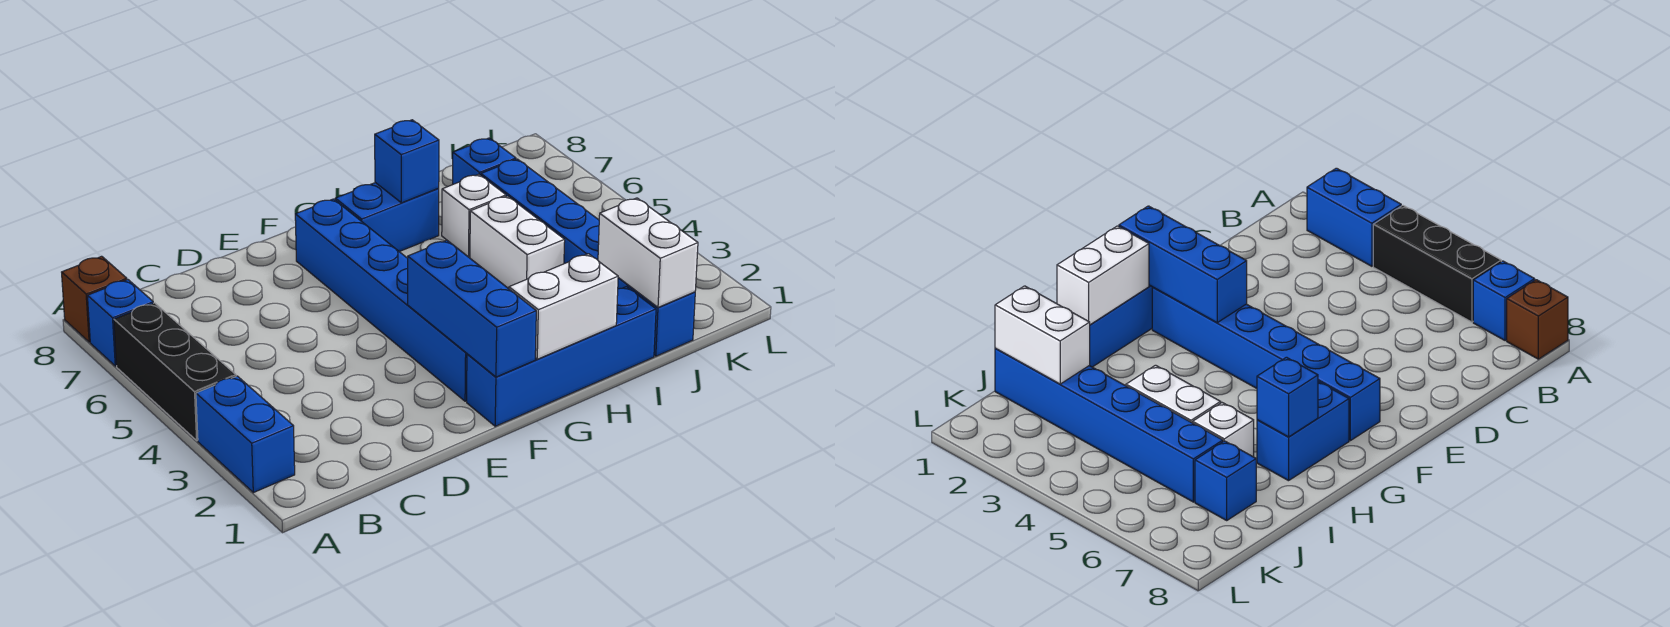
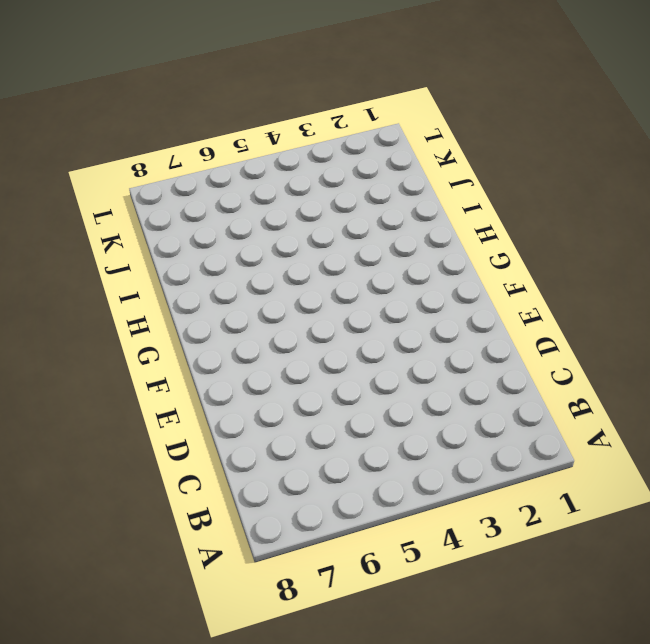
none -> blue 1x2 brick [196,376,295,493]
none -> black 1x3 brick [114,303,236,440]
none -> blue 1x1 brick [87,280,153,366]

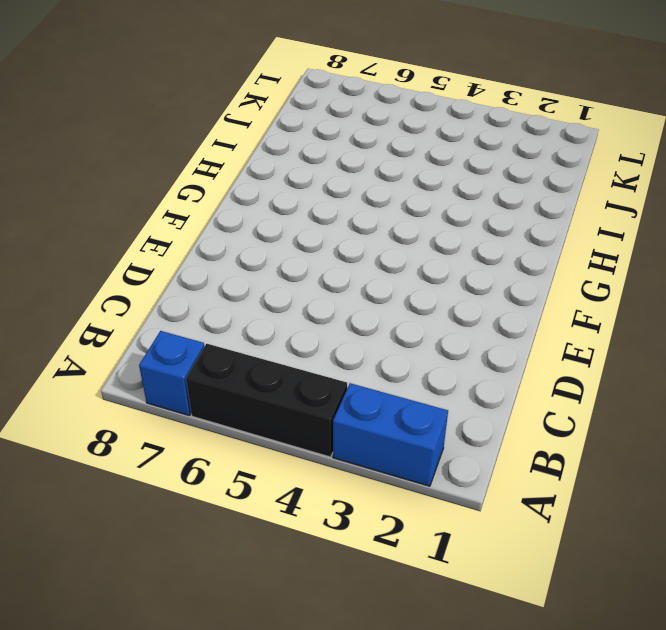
none -> brown 1x1 brick [62,256,127,342]
none -> blue 1x4 brick [467,287,656,426]
none -> blue 1x6 brick [295,199,467,401]

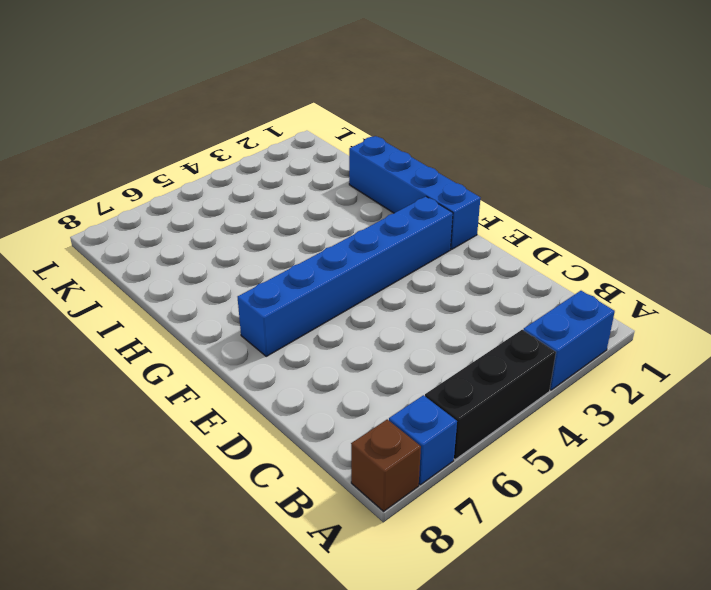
none -> blue 1x2 brick [335,183,439,252]
none -> white 1x2 brick [470,196,565,289]
none -> white 1x1 brick [442,174,506,257]

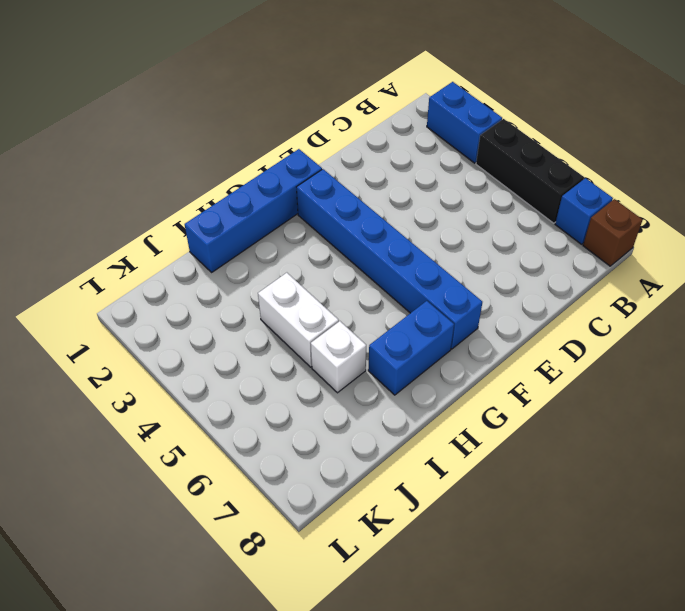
none -> blue 1x6 brick [481,159,695,356]
none -> blue 1x1 brick [453,138,516,184]
none -> blue 1x3 brick [408,240,536,377]

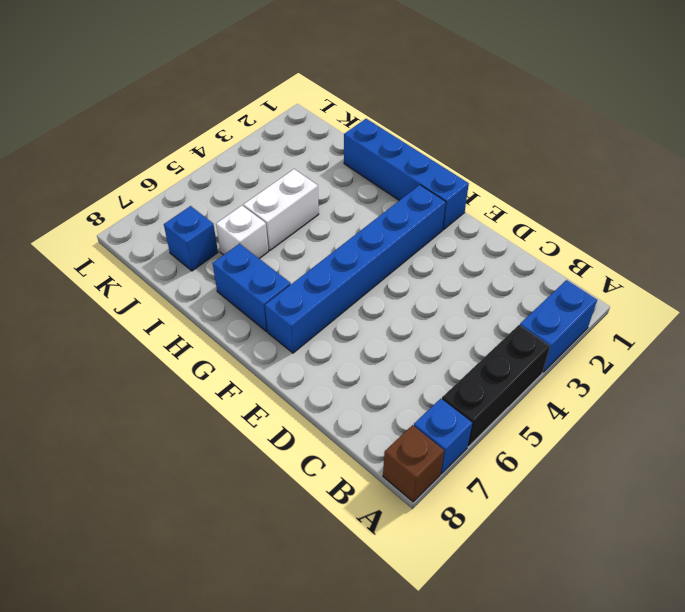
none -> blue 1x6 brick [481,159,695,356]
none -> blue 1x3 brick [408,240,536,377]
none -> white 1x2 brick [509,254,618,359]

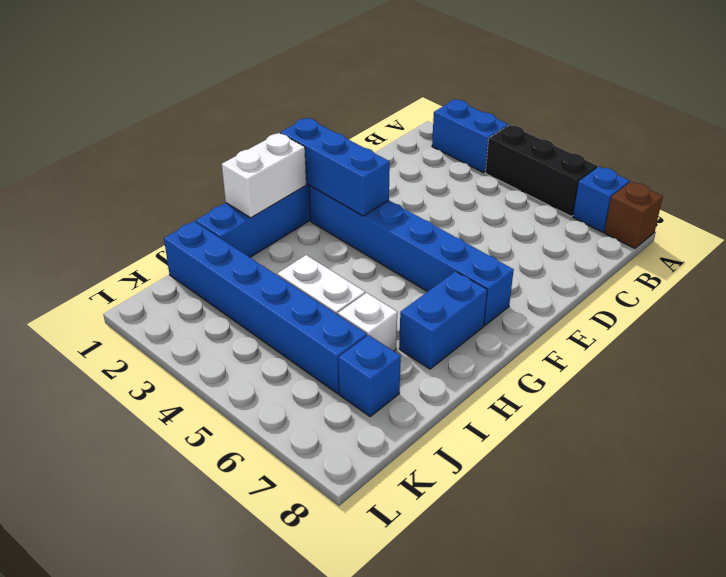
none -> blue 1x1 brick [375,120,439,203]
none -> white 1x2 brick [598,198,698,307]

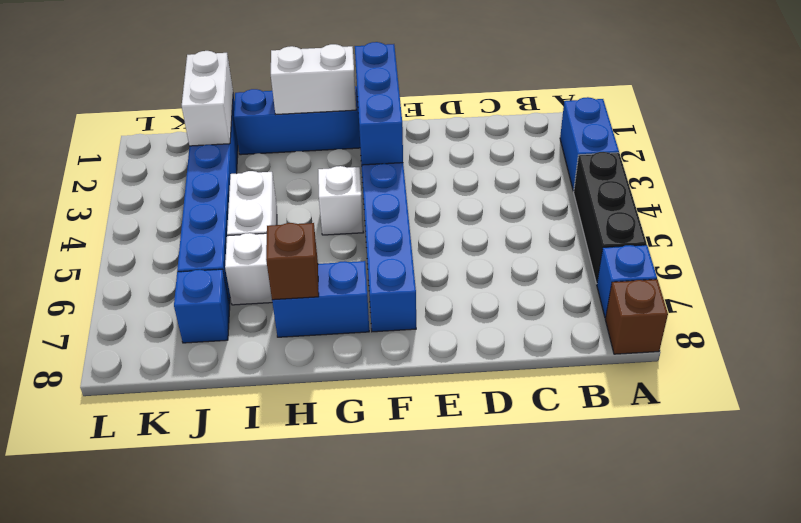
white 1x1 brick [318,166,363,235] -> none
brown 1x1 brick [266,223,319,300] -> blue 1x1 brick [375,120,439,203]

